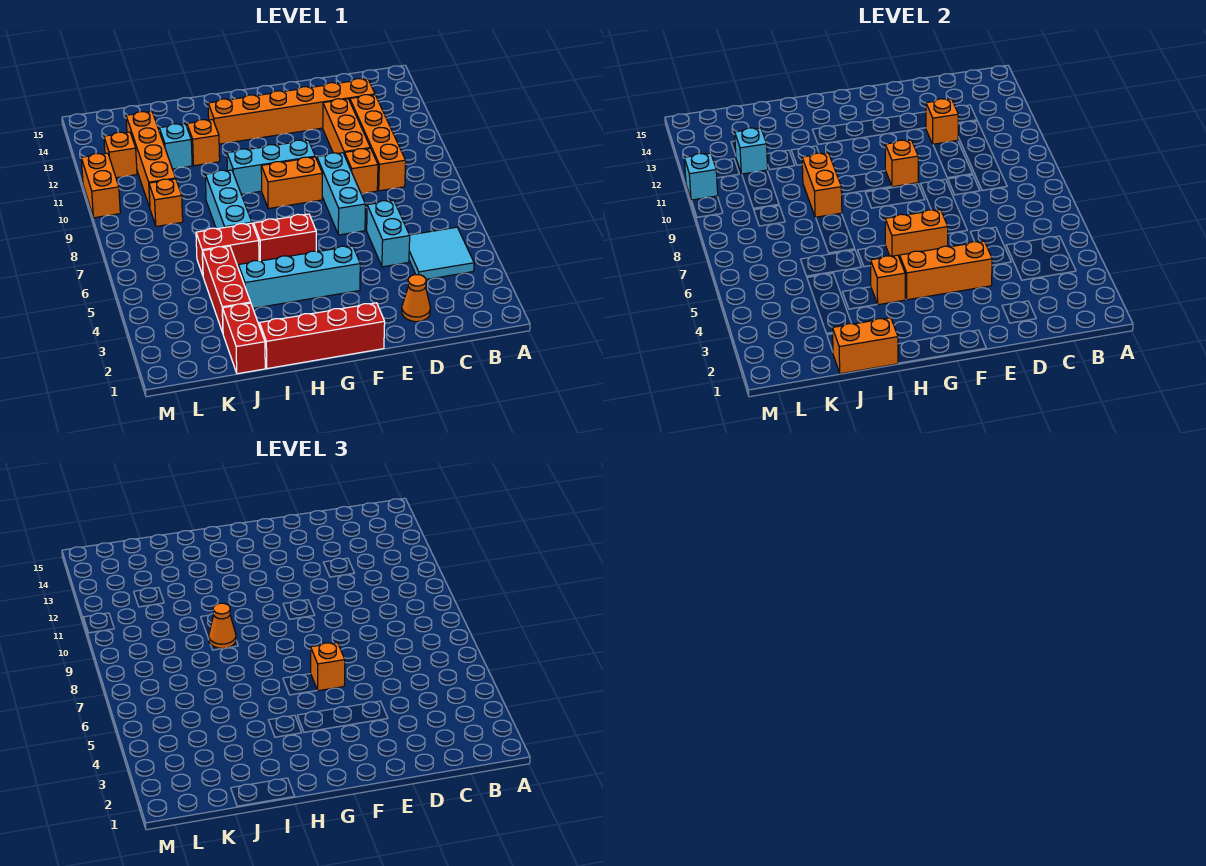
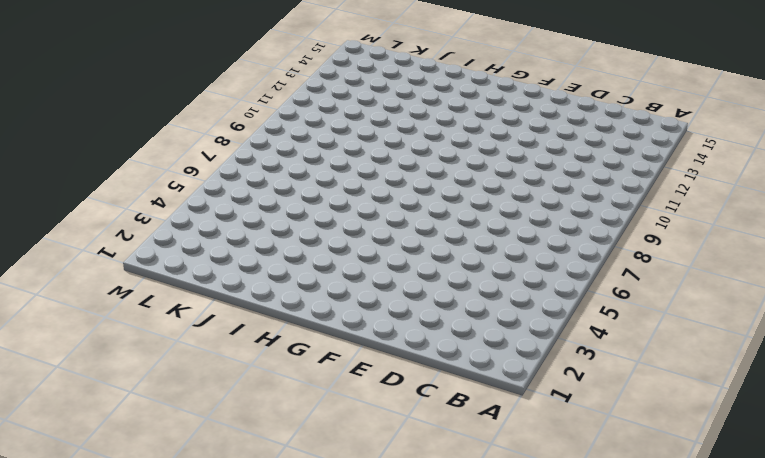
none -> cyan 2x2 tile [409,227,474,279]
none -> orange 1x4 brick [350,95,406,191]
none -> orange 1x6 brick [208,79,375,144]
none -> orange 1x1 cone [402,275,430,322]

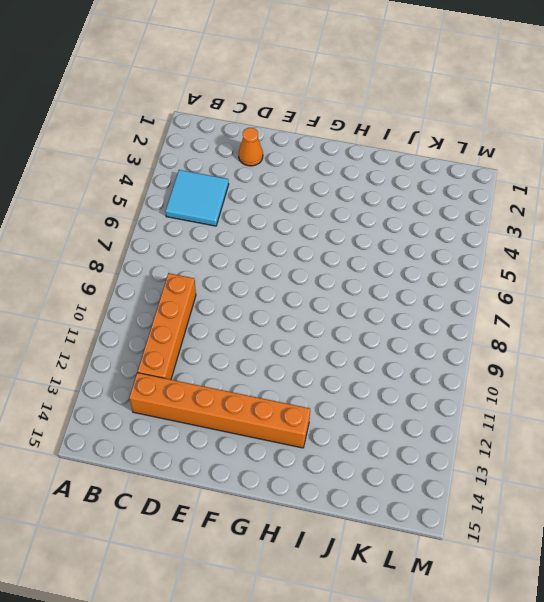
none -> cyan 1x2 brick [367,200,410,267]
none -> orange 1x1 brick [345,148,378,194]
none -> orange 1x3 brick [323,99,370,155]
none -> cyan 1x3 brick [317,153,365,235]

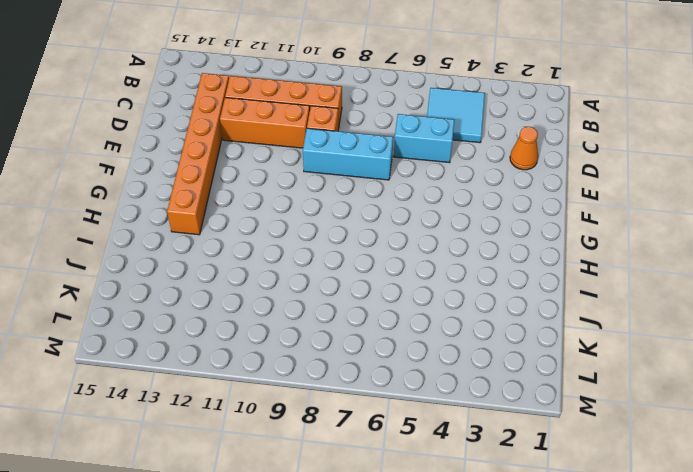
none -> red 1x4 brick [259,303,385,369]
none -> cyan 1x4 brick [238,246,360,308]
none -> orange 1x2 brick [261,157,323,209]
none -> cyan 1x3 brick [227,140,315,194]

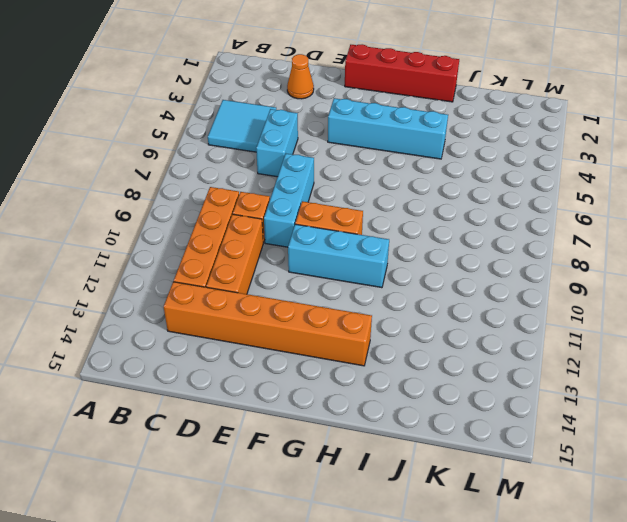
none -> red 1x2 brick [254,214,316,261]
none -> red 1x2 brick [196,223,259,275]
none -> cyan 1x3 brick [205,170,252,229]
none -> orange 1x1 brick [187,120,220,166]

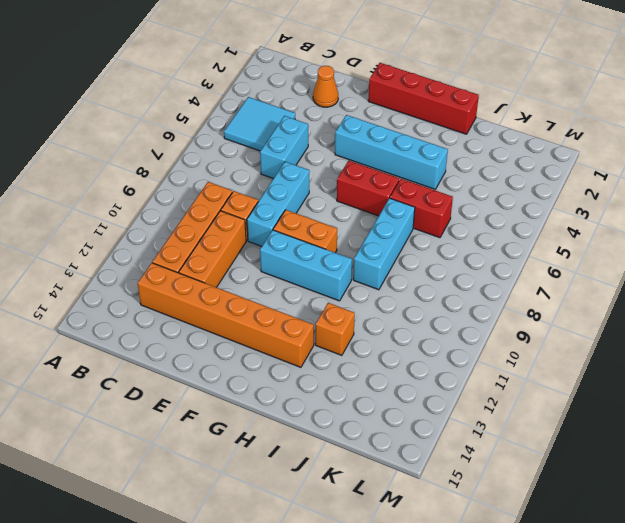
none -> red 1x2 brick [223,303,265,374]
none -> red 1x3 brick [203,246,251,333]
none -> cyan 1x1 brick [159,124,192,169]
none -> orange 1x1 brick [149,179,183,226]

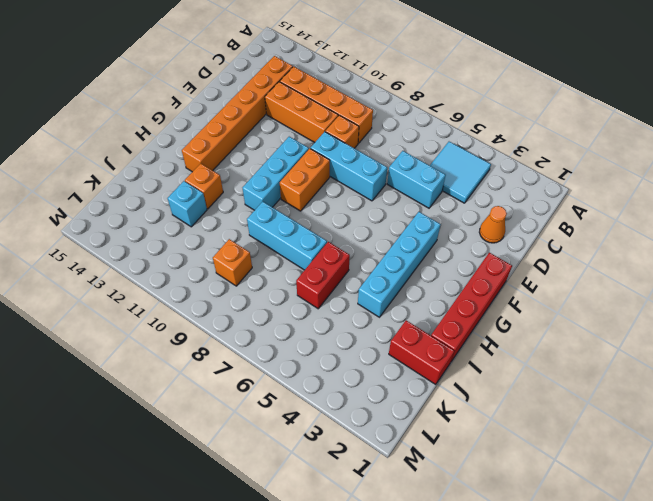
none -> red 1x2 brick [254,214,316,261]
none -> red 1x3 brick [203,246,251,333]
none -> orange 1x4 brick [126,112,176,207]
none -> orange 1x1 brick [104,132,137,178]

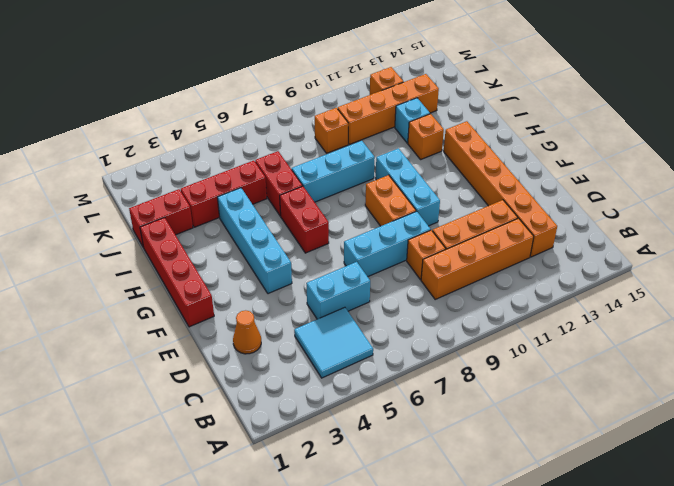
none -> orange 1x2 brick [81,153,120,218]
none -> orange 1x1 brick [926,99,959,144]
none -> orange 1x3 brick [900,241,992,300]
none -> orange 1x2 brick [885,210,948,258]

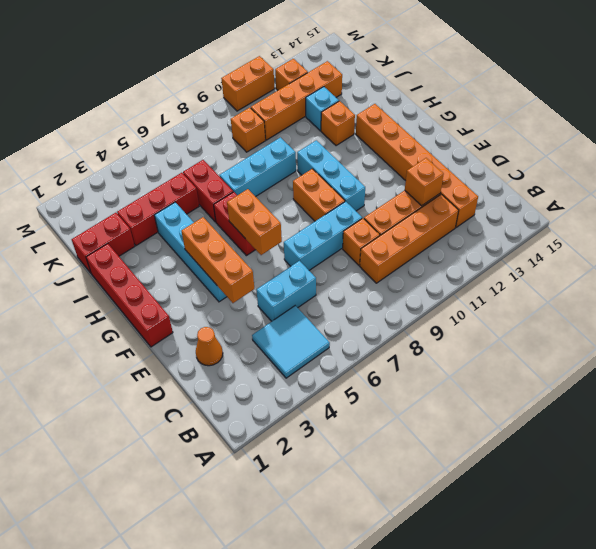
none -> orange 1x1 brick [885,140,918,187]
none -> orange 1x1 brick [871,255,905,305]
none -> orange 1x2 brick [832,318,898,374]
none -> orange 1x2 brick [802,153,842,218]

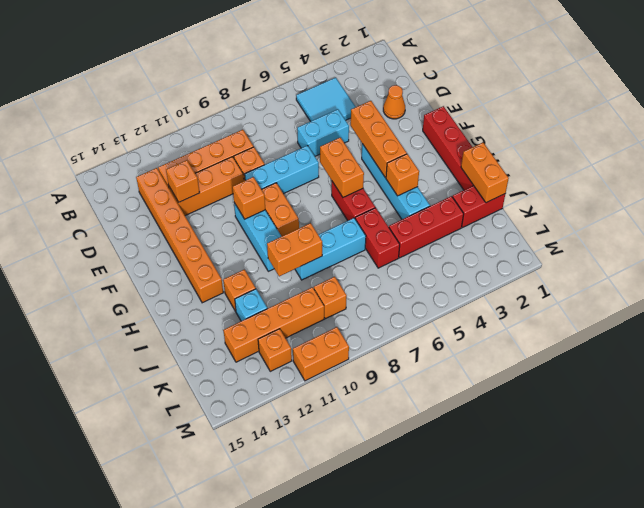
none -> cyan 1x1 brick [735,128,768,174]
none -> cyan 1x1 brick [684,153,718,200]
none -> orange 1x1 brick [311,643,345,691]
none -> orange 1x1 cone [209,603,236,649]

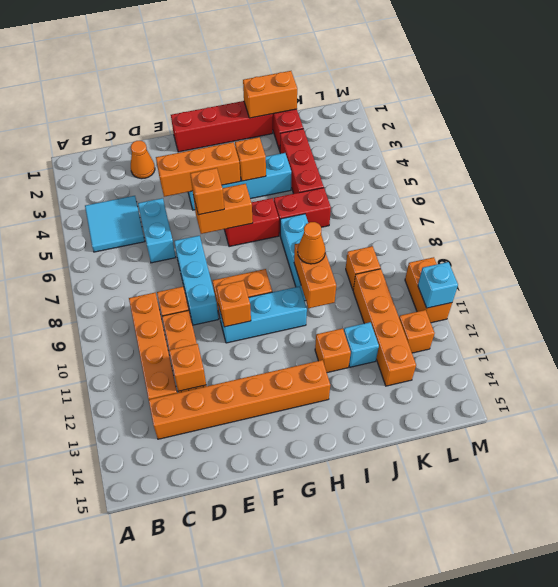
none -> cyan 1x1 brick [735,128,768,174]

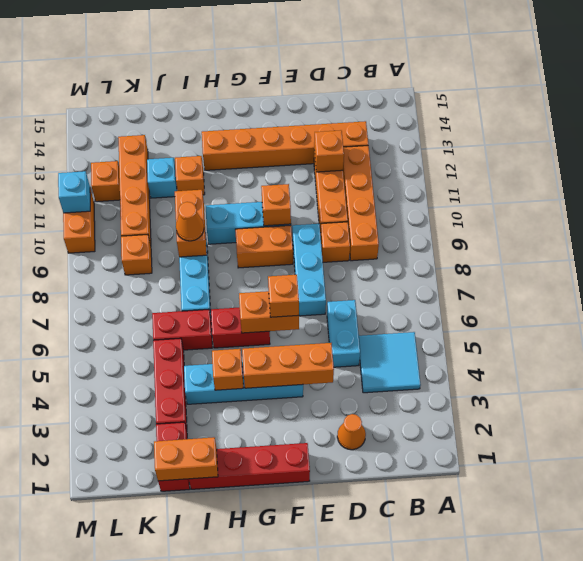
none -> cyan 1x1 brick [735,128,768,174]

